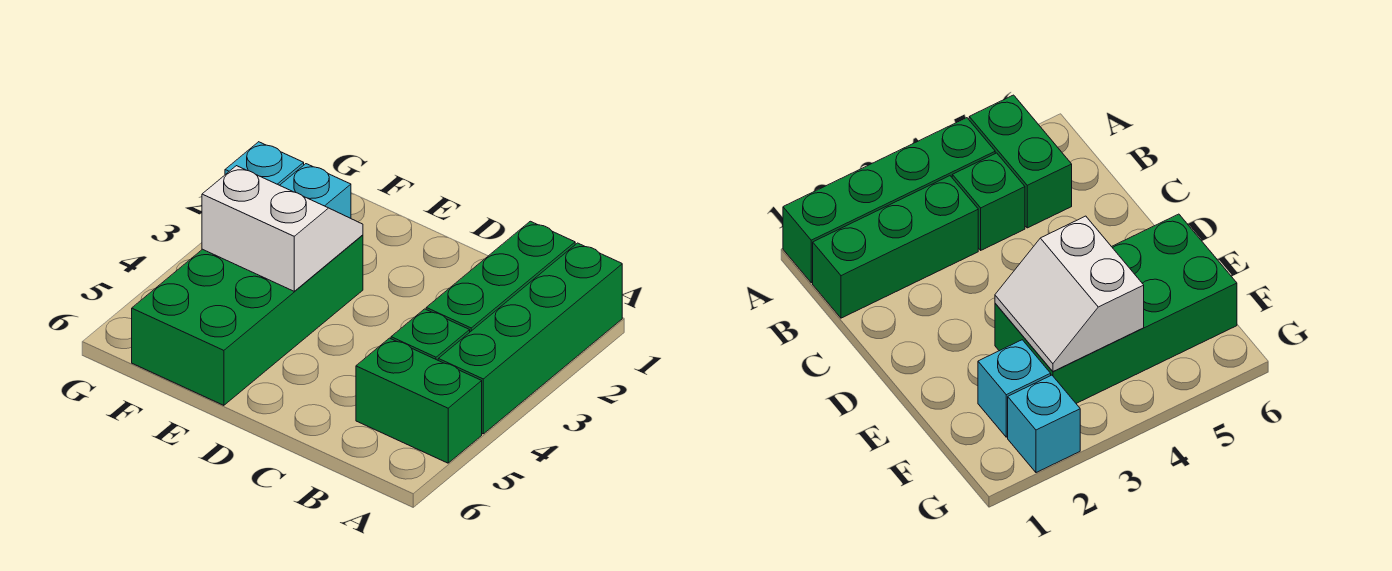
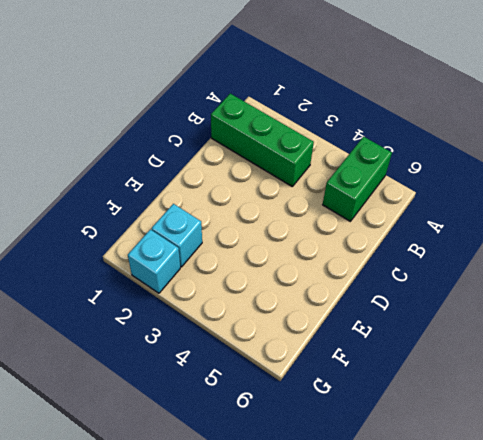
none -> green 1x4 brick [438,243,622,434]
none -> green 1x1 brick [391,309,470,360]

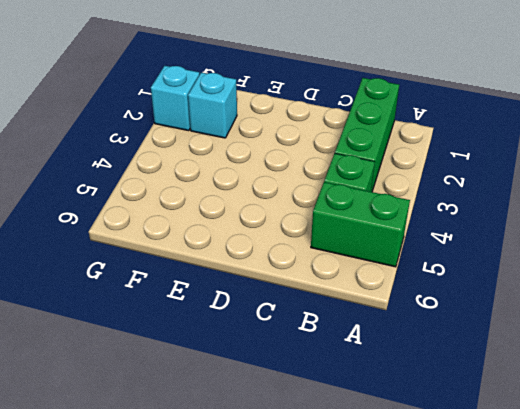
none -> green 1x4 brick [438,243,622,434]
none -> green 2x4 brick [132,235,363,405]

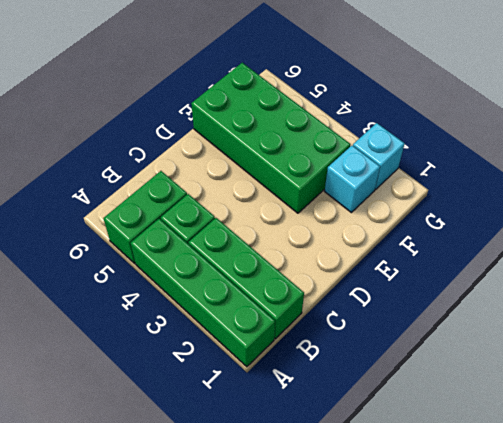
none -> white 2x2 slope [202,166,363,291]

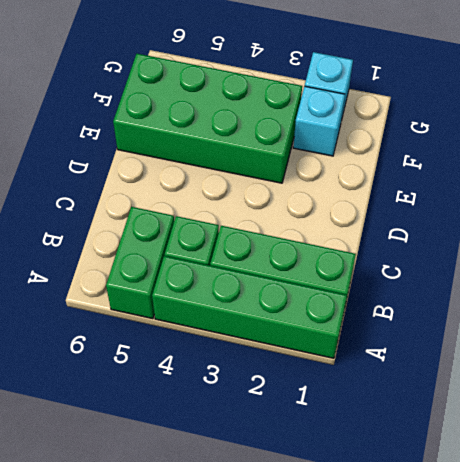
none -> white 2x2 slope [202,166,363,291]

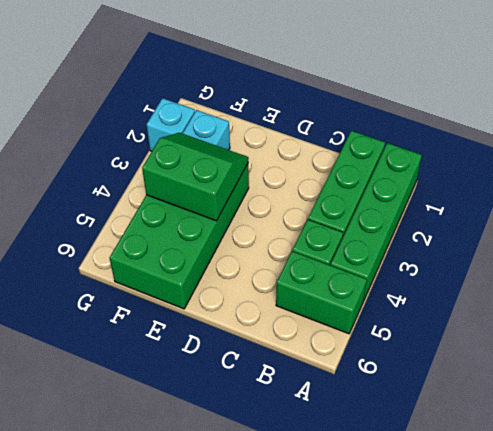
green 2x2 slope [142,133,248,221] -> white 2x2 slope [202,166,363,291]

